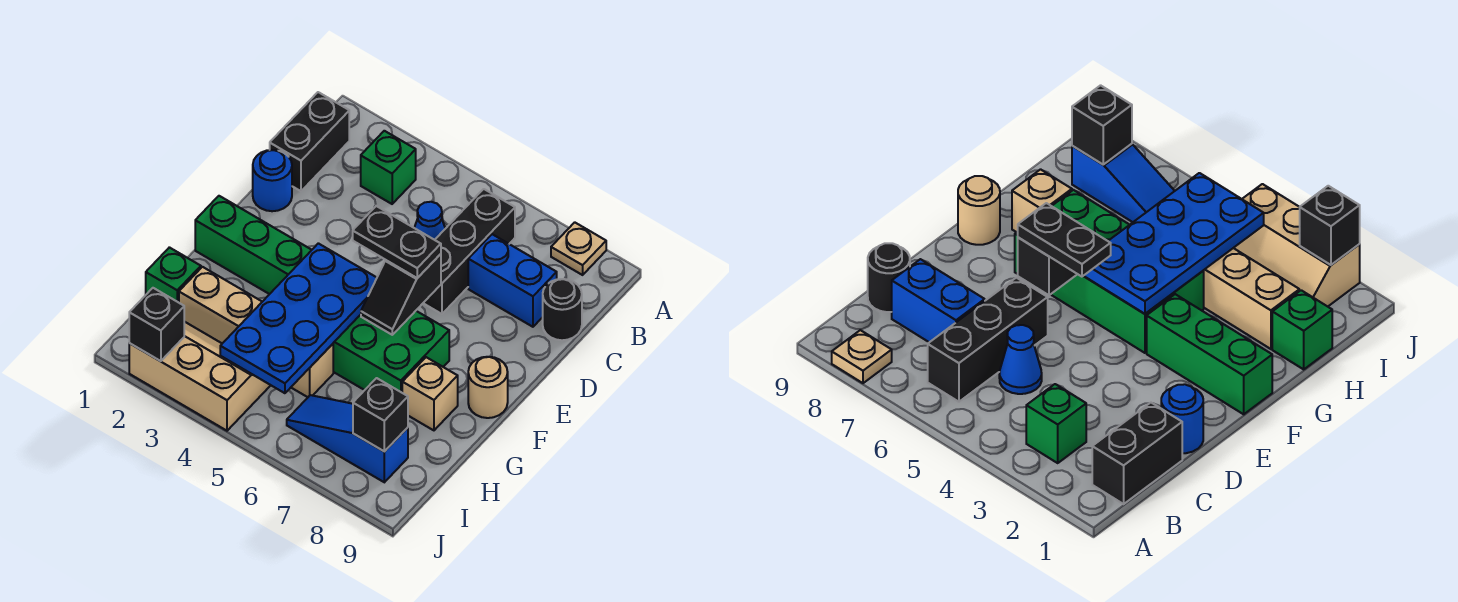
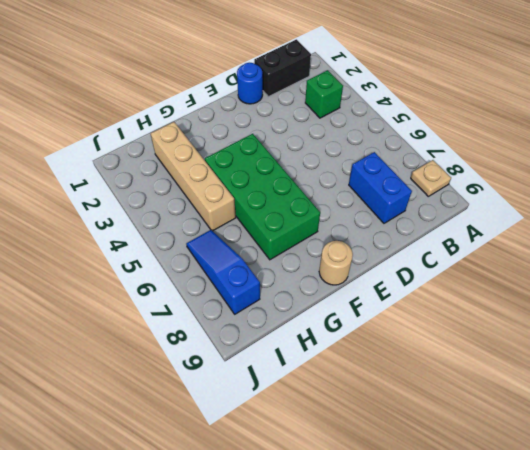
none -> black 1x3 brick [424,189,515,314]
none -> blue 1x1 cone [414,202,445,240]
none -> black 1x1 round brick [543,279,582,340]

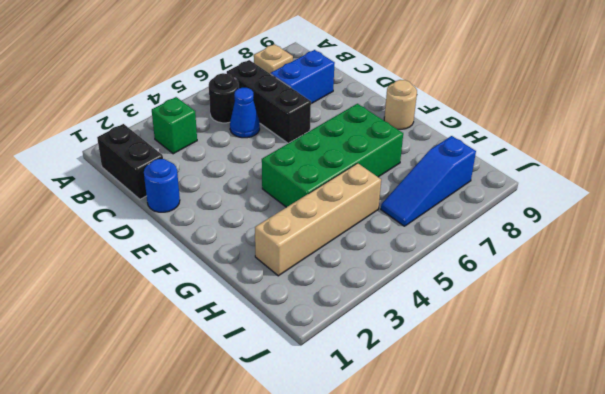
black 1x1 round brick [209,73,239,123] -> black 1x1 round brick moved to [543,279,582,340]
none -> green 1x3 brick [195,196,311,294]
none -> tan 1x1 brick [402,357,458,430]
none -> green 1x1 brick [146,247,201,303]

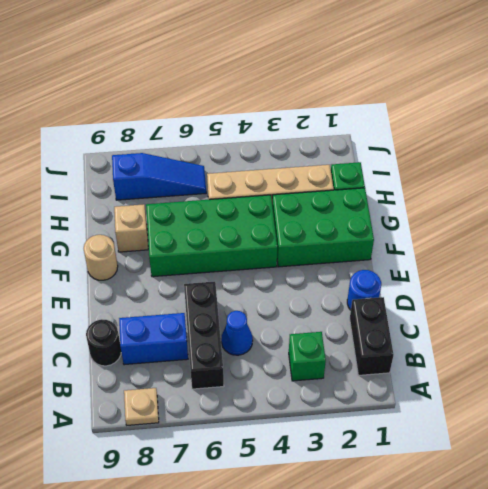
green 2x3 brick [272,188,374,267] -> green 1x3 brick [195,196,311,294]
none -> tan 2x3 slope [129,322,271,431]
none -> black 1x2 slope [361,254,441,335]
none -> blue 2x4 plate [220,243,377,393]

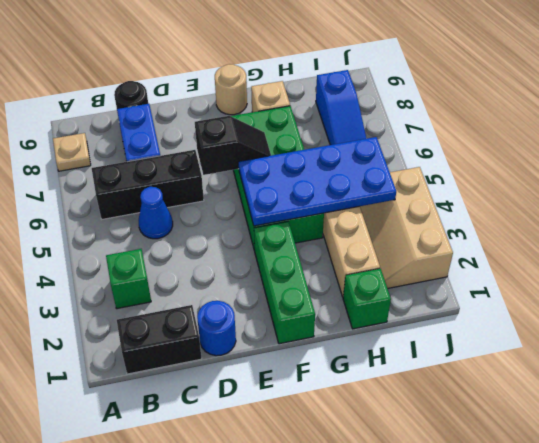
none -> black 1x1 brick [353,378,408,452]
none -> black 1x1 brick [129,288,184,361]
none -> black 1x2 plate [353,206,441,278]

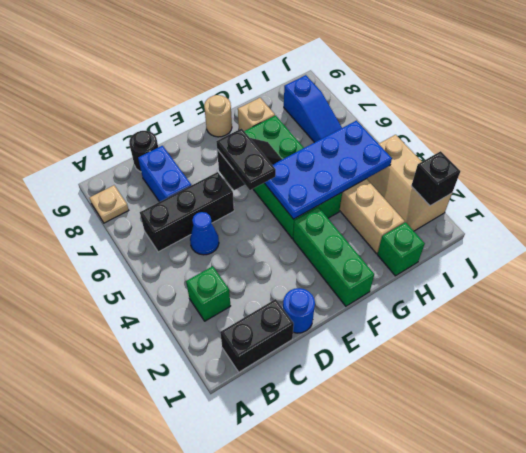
none -> black 1x1 brick [353,378,408,452]

